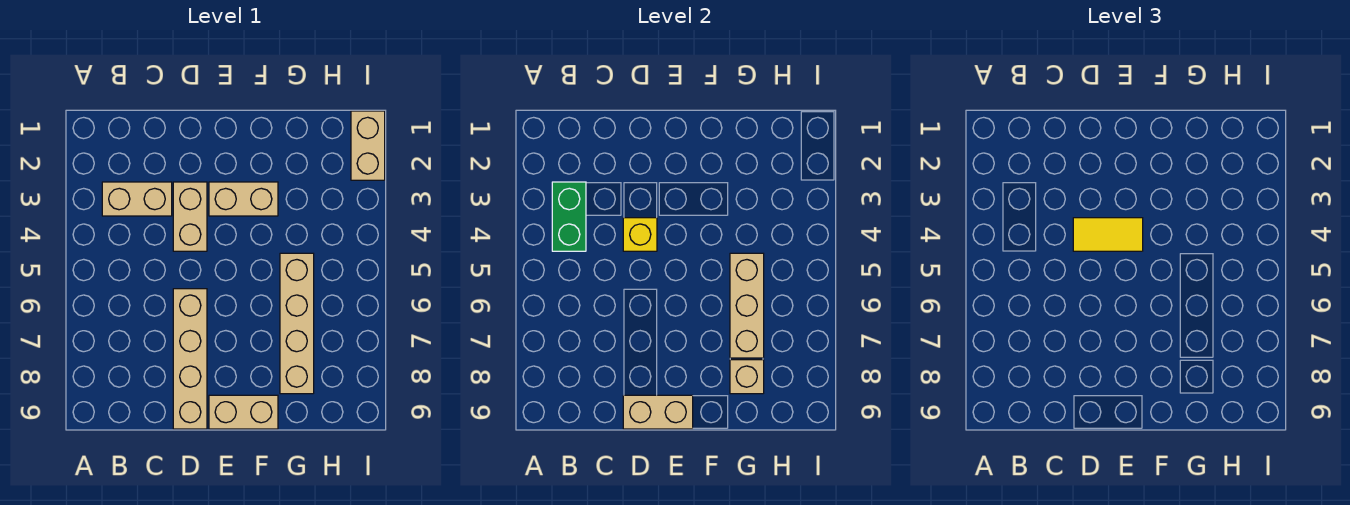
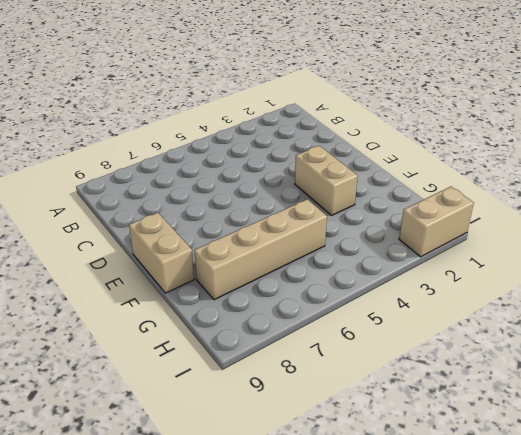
none -> tan 1x2 brick [102,182,172,216]
none -> tan 1x2 brick [173,182,207,251]
none -> tan 1x4 brick [173,289,207,429]

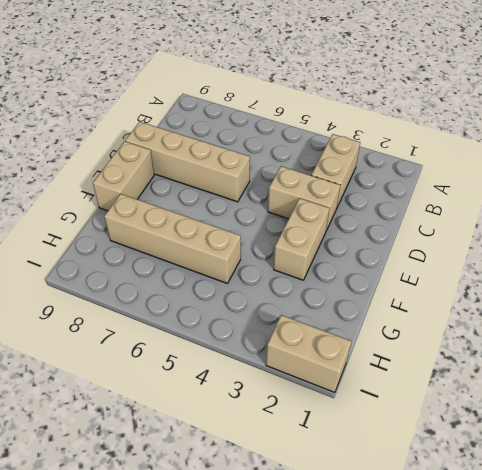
none -> green 1x2 brick [552,182,586,251]
none -> yellow 1x1 brick [623,218,657,251]
none -> tan 1x2 brick [623,395,693,429]

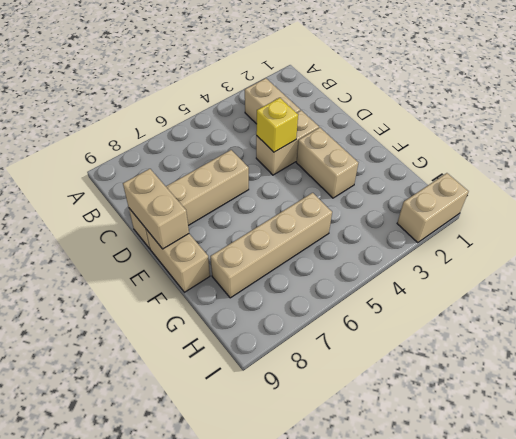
none -> green 1x2 brick [552,182,586,251]
none -> tan 1x3 brick [730,253,764,358]
none -> tan 1x1 brick [730,360,764,394]

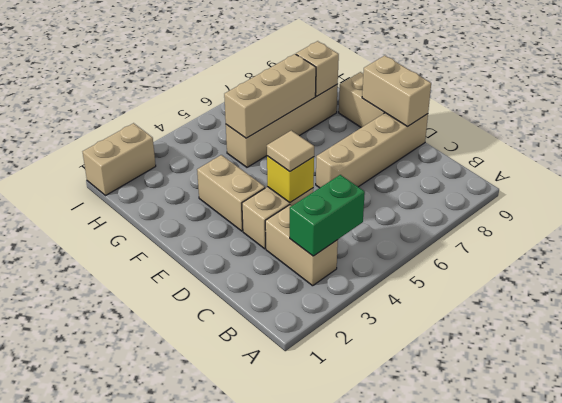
tan 1x1 tile [267,130,314,172] -> yellow 1x2 tile [1073,218,1143,251]

